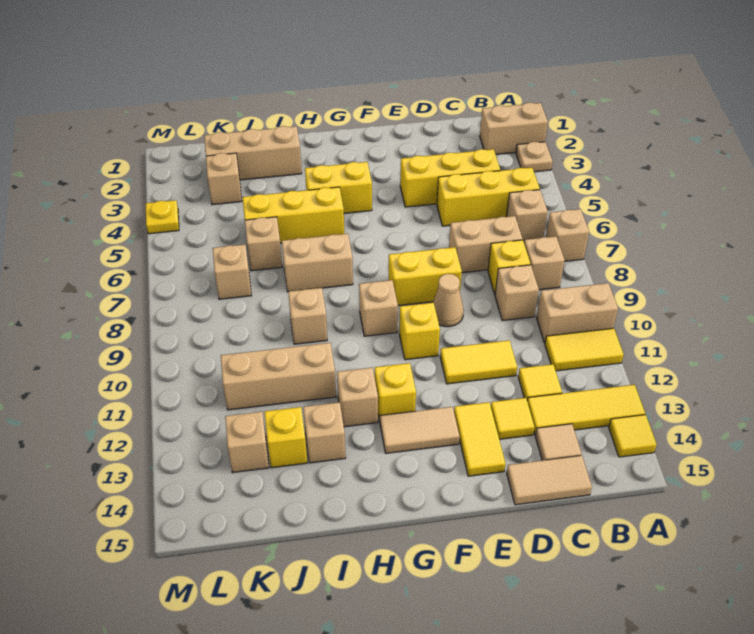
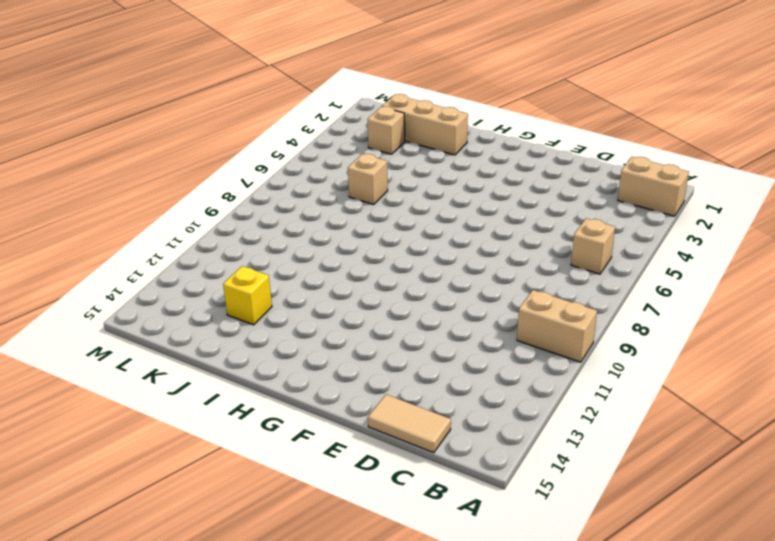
none -> tan 1x1 plate [516,142,553,172]
none -> tan 1x1 brick [546,209,589,261]
none -> yellow 1x2 tile [545,328,624,371]
none -> yellow 1x3 tile [527,385,645,435]

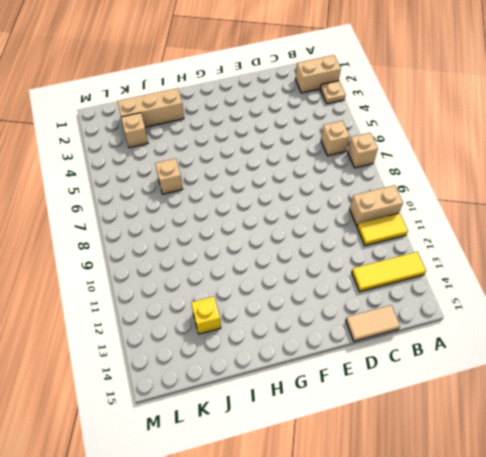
none -> yellow 1x1 tile [609,415,657,457]
none -> yellow 1x3 brick [437,168,540,226]
none -> tan 1x1 brick [524,236,565,290]
none -> yellow 1x3 brick [400,149,500,207]

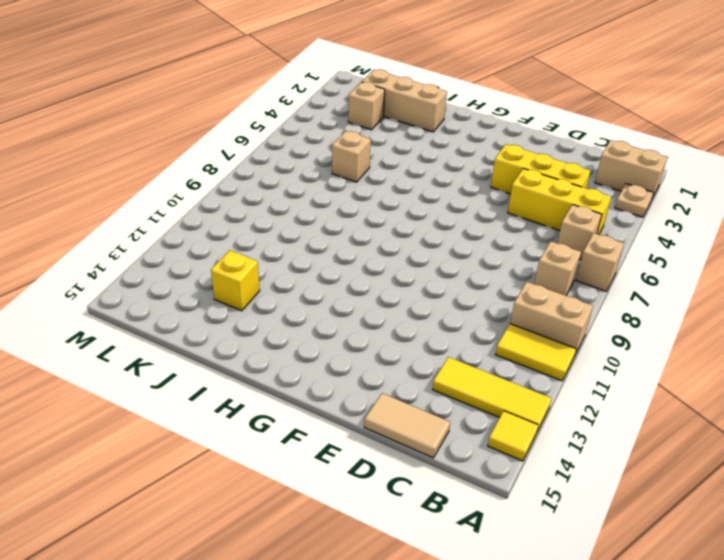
none -> tan 1x2 brick [449,216,523,273]
none -> yellow 1x1 brick [488,240,530,294]
none -> tan 1x1 brick [495,265,539,321]
none -> yellow 1x1 tile [518,364,562,400]

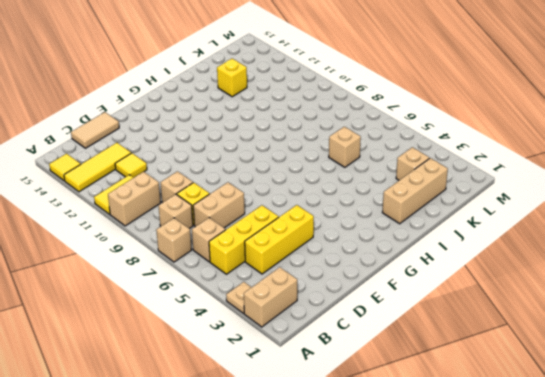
none -> tan 1x1 tile [535,424,582,460]
none -> yellow 1x2 tile [440,340,517,384]
none -> yellow 1x1 tile [491,398,535,439]
none -> yellow 1x2 brick [389,247,462,306]

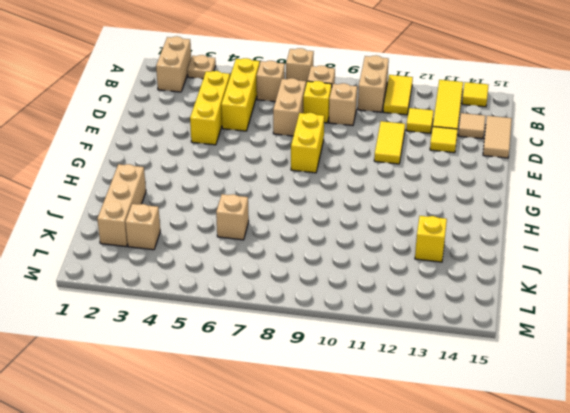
none -> tan 1x1 cone [433,274,464,327]
none -> yellow 1x2 tile [454,402,506,476]
none -> yellow 1x1 brick [399,303,440,360]
none -> tan 1x2 tile [380,407,460,453]

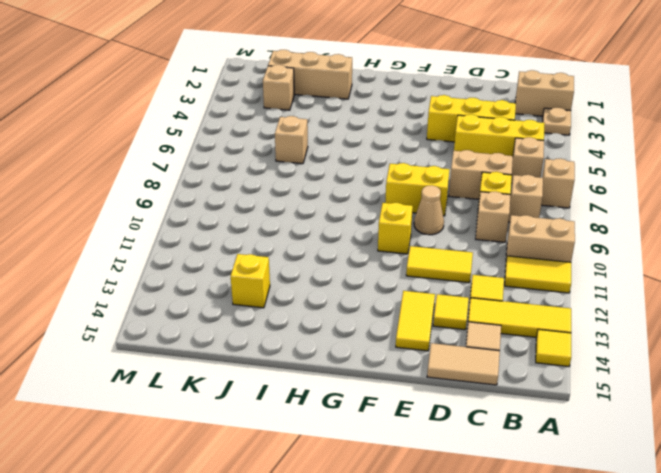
none -> tan 1x2 tile [380,407,460,453]
none -> yellow 1x2 brick [305,162,372,213]
none -> tan 1x1 brick [359,280,398,336]
none -> yellow 1x1 brick [375,363,416,421]

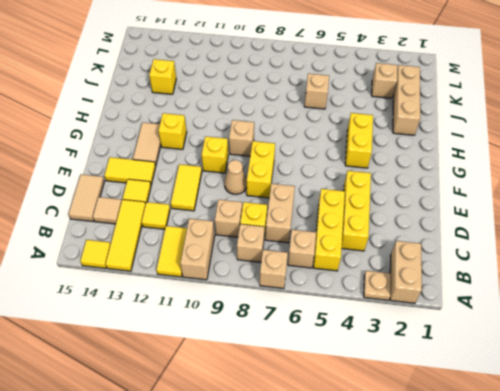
none -> yellow 1x3 brick [242,187,344,243]
none -> tan 1x2 brick [282,234,353,292]
none -> tan 1x1 brick [337,368,378,427]
none -> tan 1x1 brick [288,288,327,344]

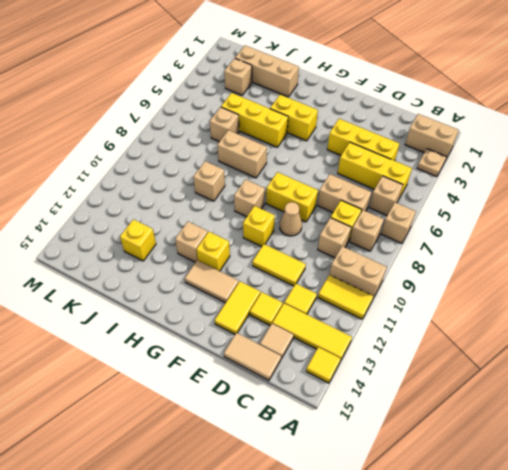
none -> tan 1x3 brick [221,343,336,410]
none -> tan 1x1 brick [303,402,346,463]
none -> tan 1x1 brick [213,245,251,299]
none -> tan 1x1 brick [225,412,269,473]

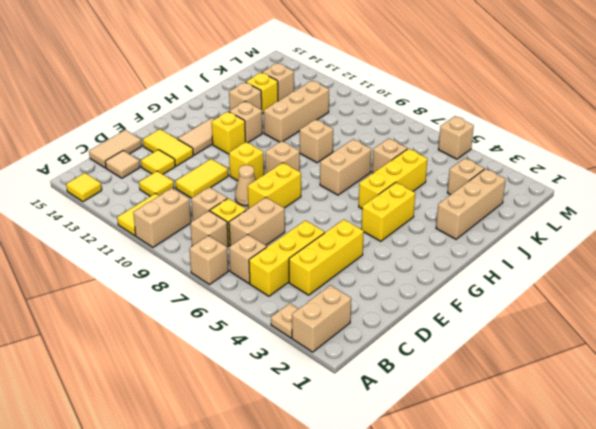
tan 1x1 brick [438,116,474,159] -> tan 1x1 brick moved to [213,245,251,299]
none -> yellow 1x3 tile [527,385,645,435]
none -> yellow 1x1 plate [146,200,179,234]

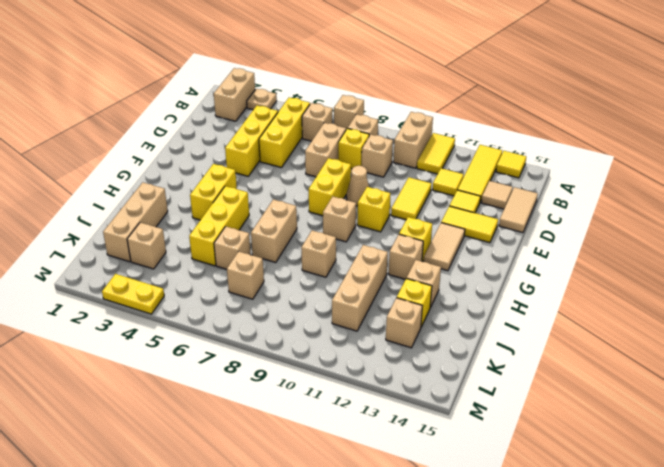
yellow 1x2 plate [102,274,164,314] -> yellow 1x1 plate [146,200,179,234]

